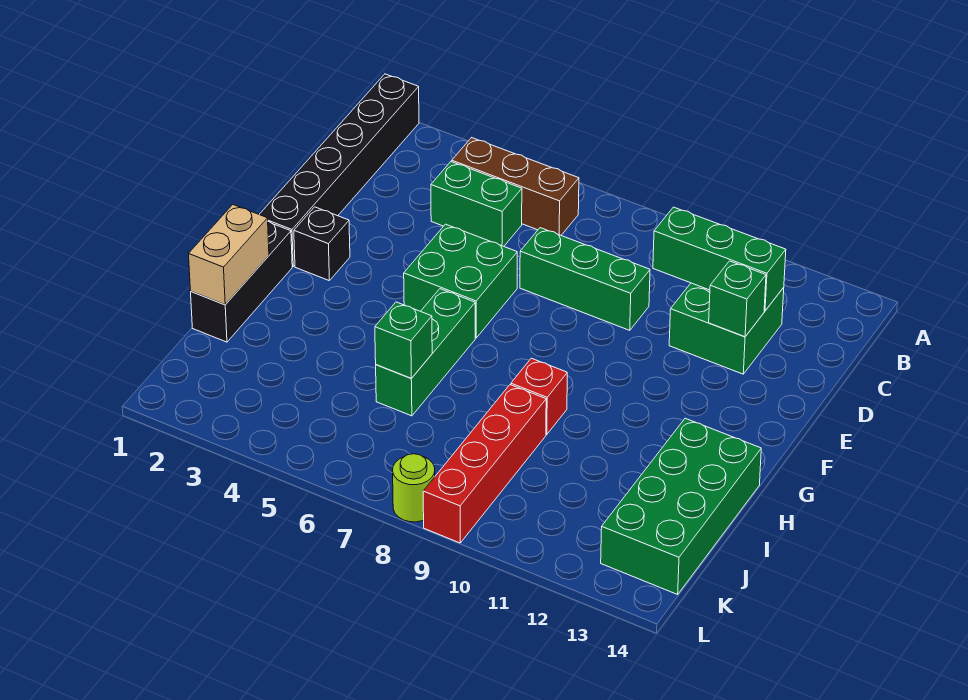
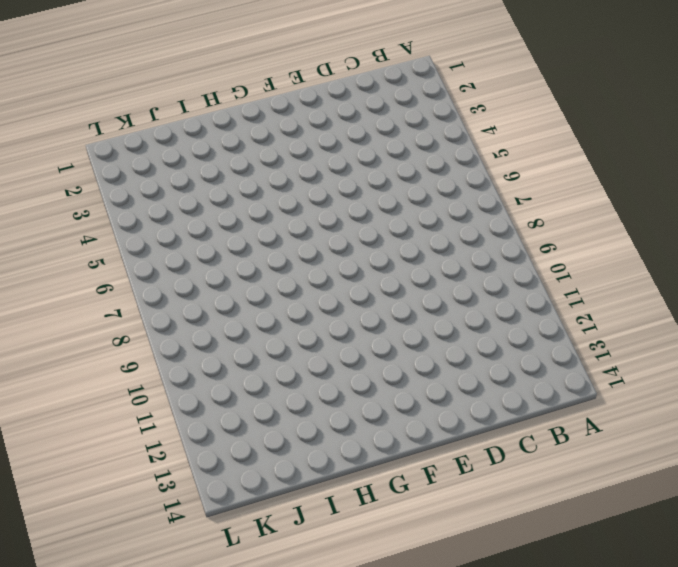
none -> black 1x6 brick [259,74,419,266]
none -> brown 1x3 brick [452,138,579,235]
none -> green 1x2 brick [431,162,522,246]

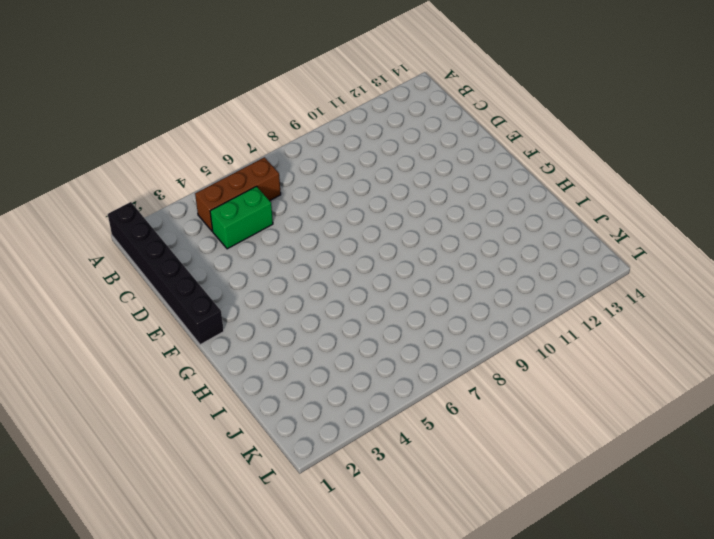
none -> green 2x2 brick [669,283,784,374]
none -> green 1x3 brick [520,228,650,330]
none -> green 2x2 brick [404,224,517,338]

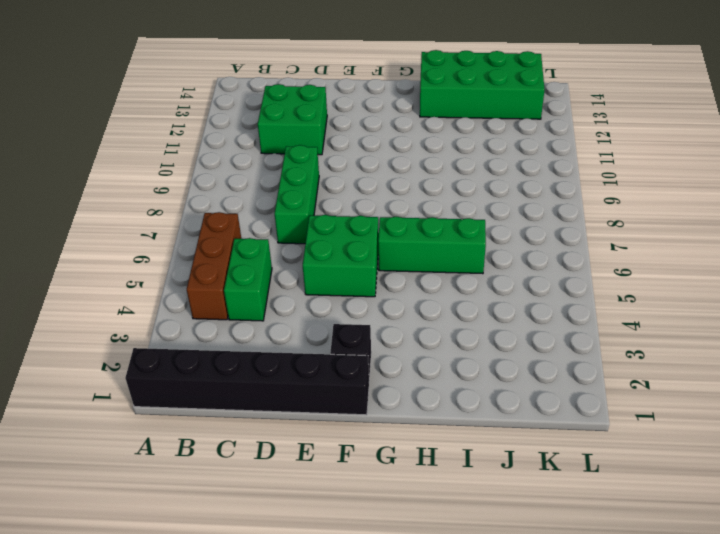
none -> black 1x3 brick [191,222,292,342]
none -> red 1x1 brick [511,358,567,435]
none -> red 1x4 brick [423,385,546,543]

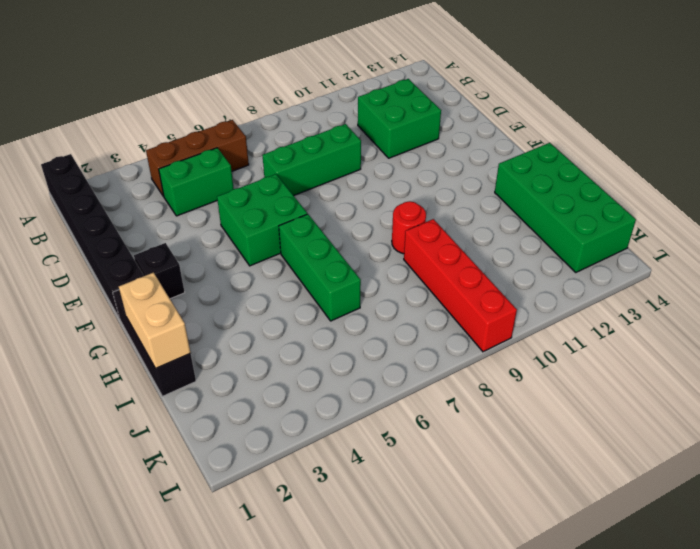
red 1x1 round brick [392,201,426,254] -> red 1x1 brick [511,358,567,435]
none -> lime 1x1 round brick [393,454,435,522]
none -> green 1x3 brick [653,207,786,311]
none -> green 1x1 brick [709,261,766,337]

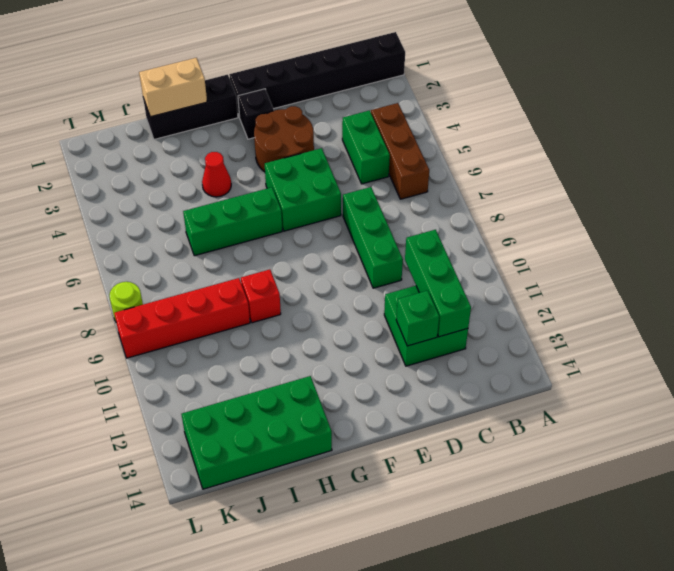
brown 2x2 round brick [254,106,314,172] -> none
red 1x1 cone [202,152,231,197] -> none
none -> green 1x1 brick [375,302,432,378]

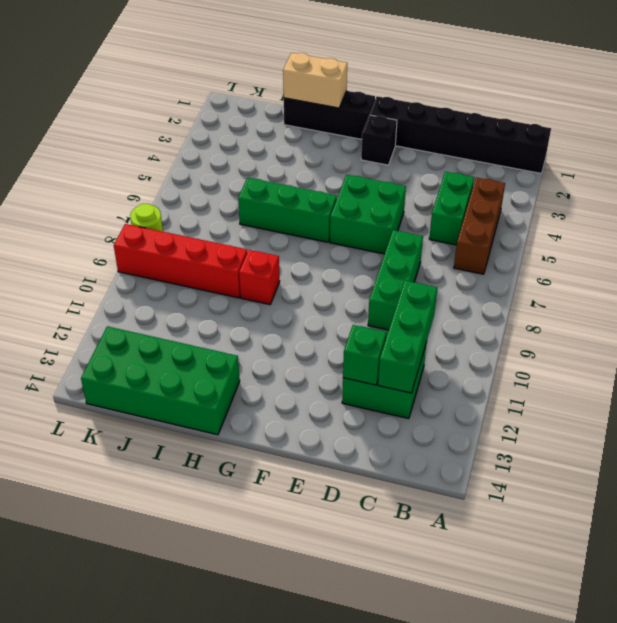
none -> green 1x1 brick [375,302,432,378]

